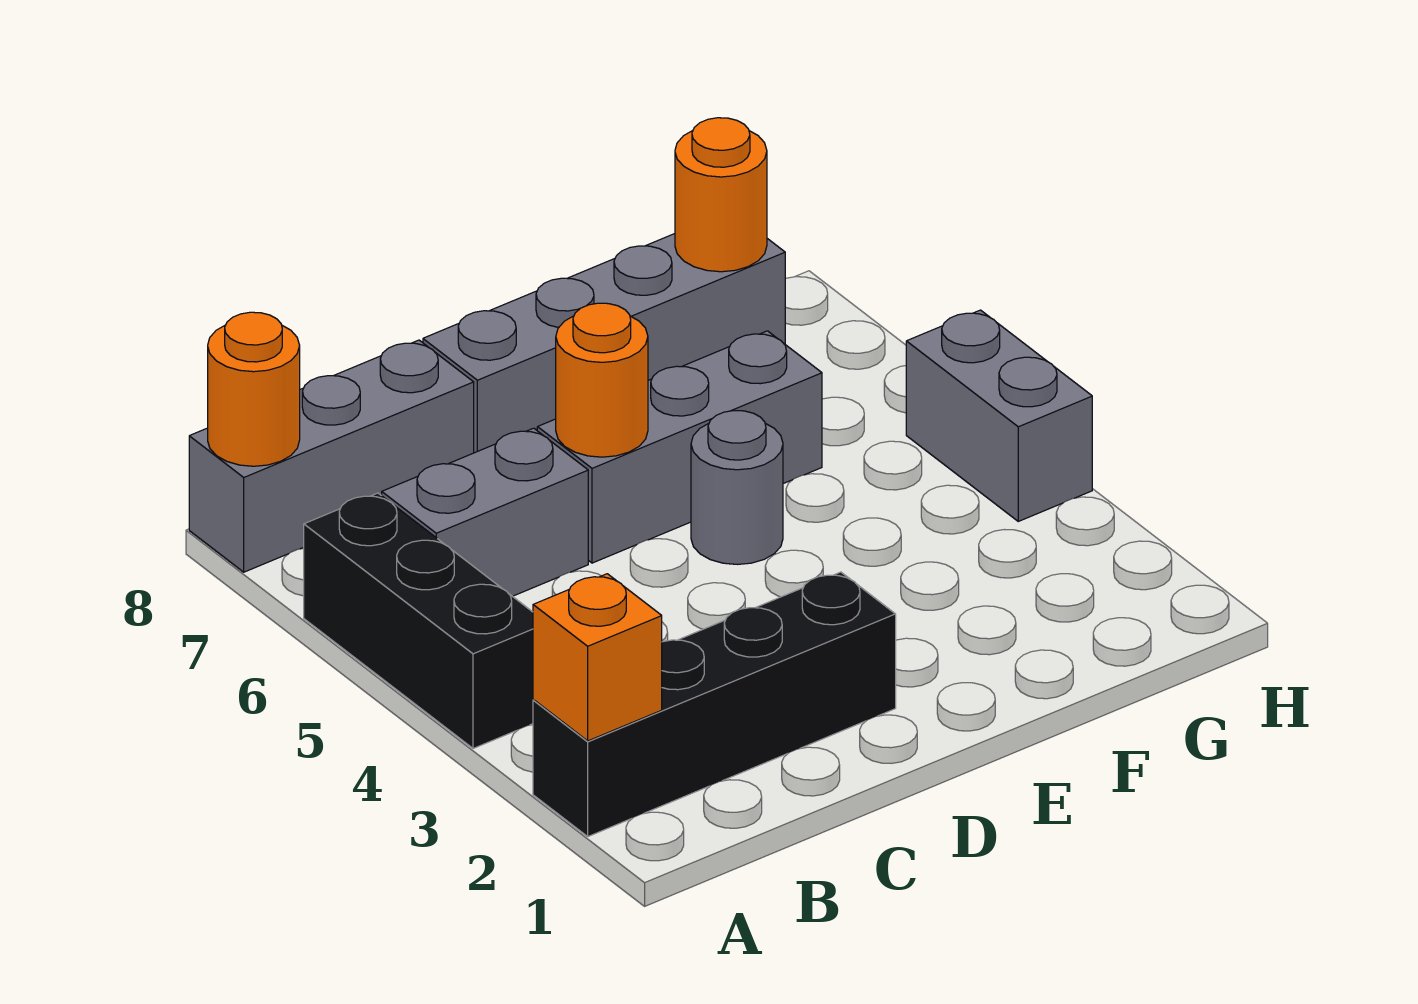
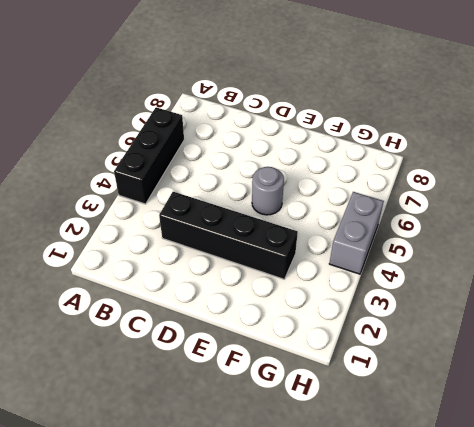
black 1x4 brick [159,192,298,279] -> black 1x4 brick moved to [533,572,896,837]
none -> grey 1x3 brick [189,340,474,572]
none -> grey 1x2 brick [382,428,588,596]
none -> grey 1x3 brick [537,331,822,563]

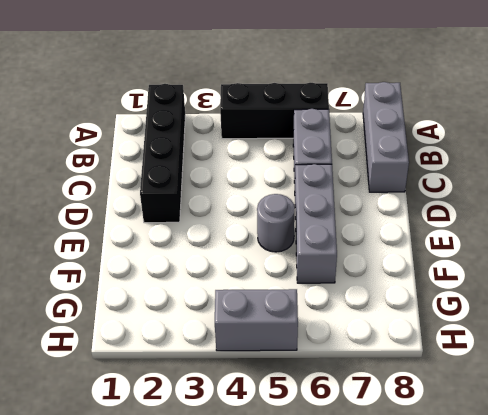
none -> grey 1x4 brick [423,234,785,453]
none -> orange 1x1 brick [533,574,662,741]
none -> orange 1x1 round brick [208,312,300,466]

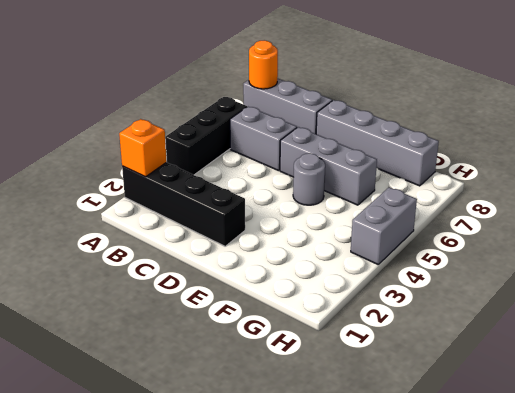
none -> orange 1x1 round brick [556,303,648,457]
none -> orange 1x1 round brick [675,118,767,272]

